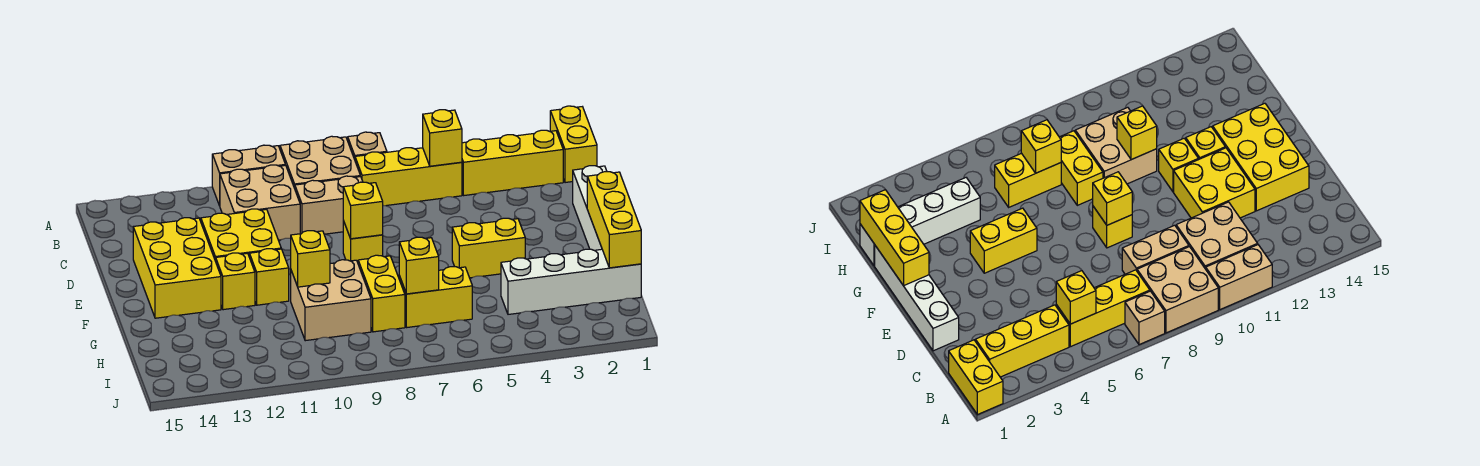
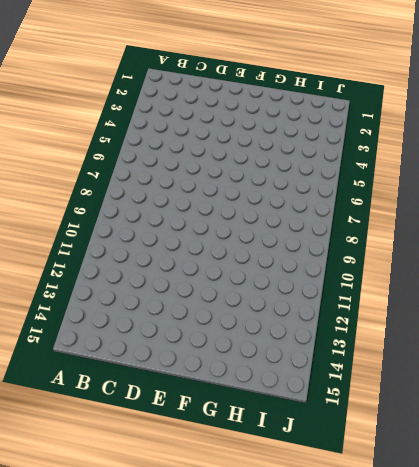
none -> yellow 1x2 brick [550,106,597,183]
none -> tan 1x1 brick [348,132,387,159]
none -> tan 2x2 brick [280,136,360,188]

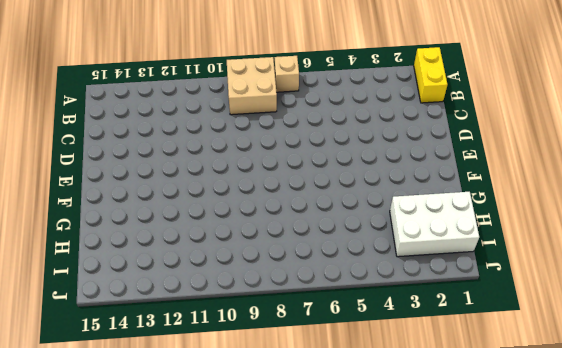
white 2x3 brick [390,192,479,257] -> white 1x4 brick [501,249,641,314]
none -> tan 1x2 brick [212,145,285,206]
none -> yellow 1x3 brick [462,130,563,195]
none -> yellow 1x3 brick [355,148,462,206]

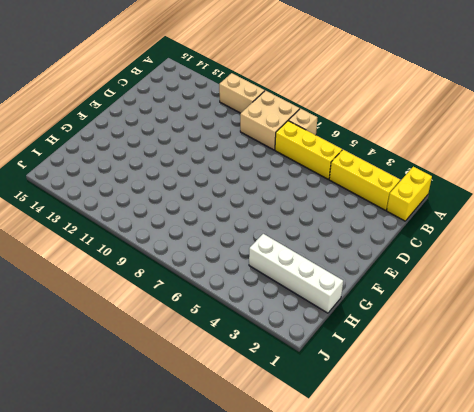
none -> tan 2x2 brick [220,165,300,240]
none -> tan 1x2 brick [295,176,363,234]
none -> white 1x4 brick [573,166,607,250]

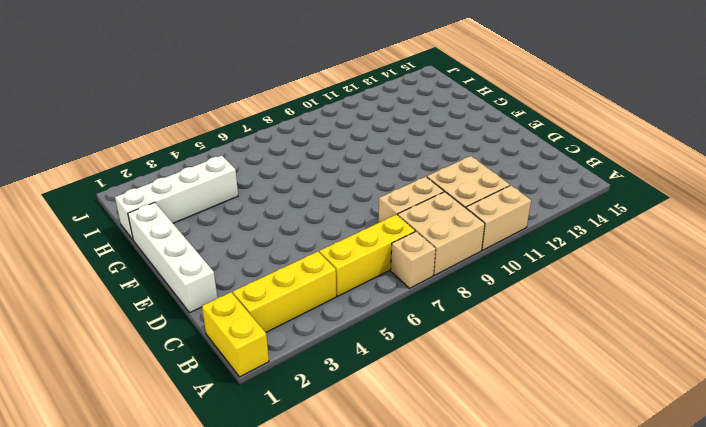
none -> yellow 2x2 brick [201,209,281,261]
none -> yellow 2x3 brick [133,218,221,318]
none -> yellow 1x1 brick [343,221,383,262]

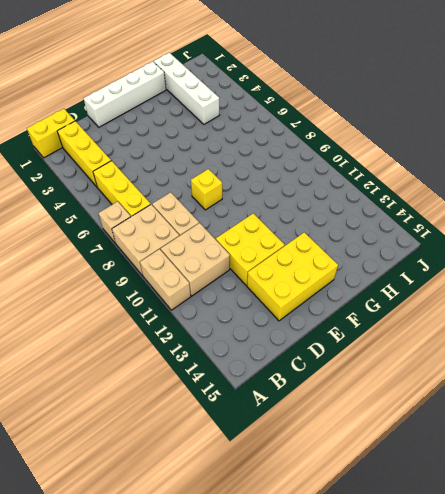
none -> yellow 1x2 brick [452,218,525,278]
none -> yellow 1x1 brick [249,249,289,305]
none -> yellow 1x1 brick [216,253,255,310]

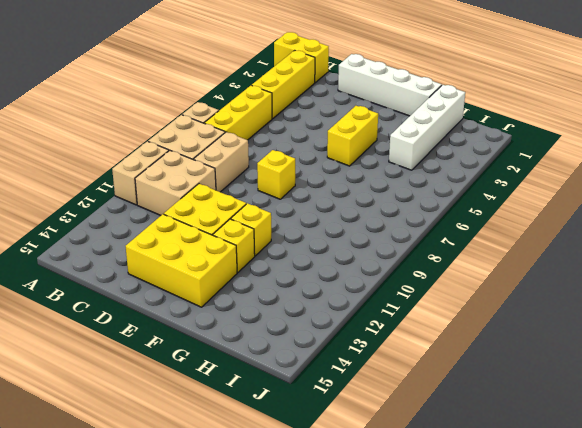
none -> yellow 1x2 brick [358,255,405,332]
none -> tan 2x2 brick [291,260,371,341]
none -> yellow 1x2 brick [399,267,472,327]

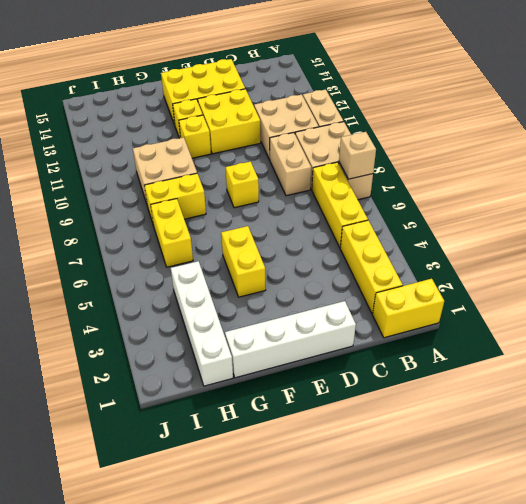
tan 1x1 brick [339,132,376,179] -> none
none -> yellow 1x1 brick [423,110,462,166]
none -> yellow 1x1 brick [343,182,383,239]
none -> yellow 1x3 brick [587,172,641,268]

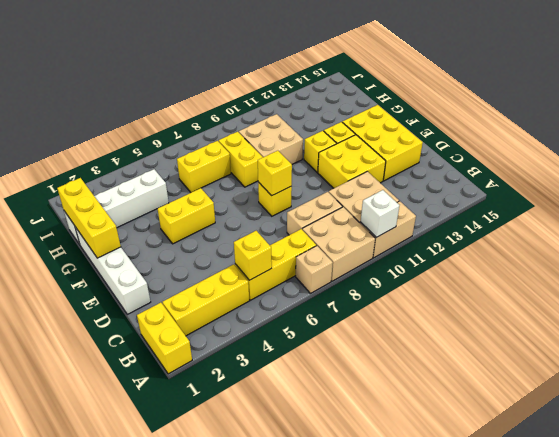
white 1x1 brick [361,190,399,238] -> none
none -> yellow 1x1 brick [291,231,330,287]
none -> yellow 1x1 brick [399,237,439,294]

